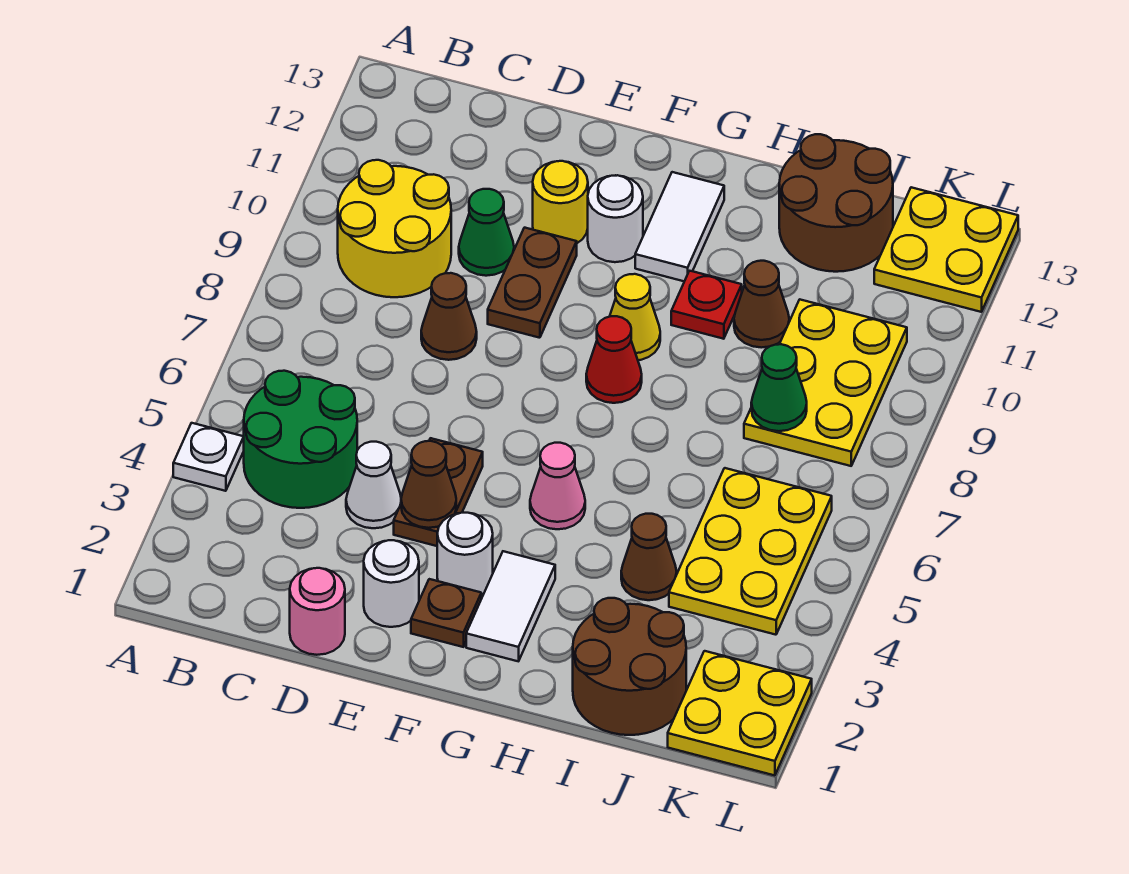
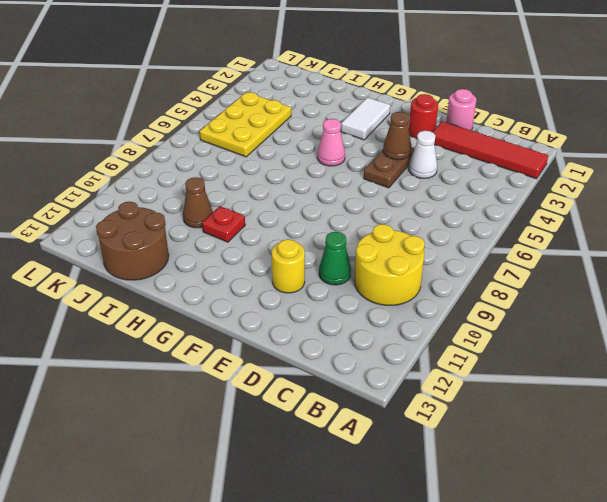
red 1x4 tile [433,121,548,179] -> none
red 1x1 round brick [409,94,438,139] -> white 1x1 round brick [364,540,419,627]
none -> white 1x1 plate [173,423,244,491]
none -> green 2x2 round brick [244,371,357,508]
none -> brown 1x1 cone [421,273,477,360]
none -> brown 1x2 plate [488,228,577,338]

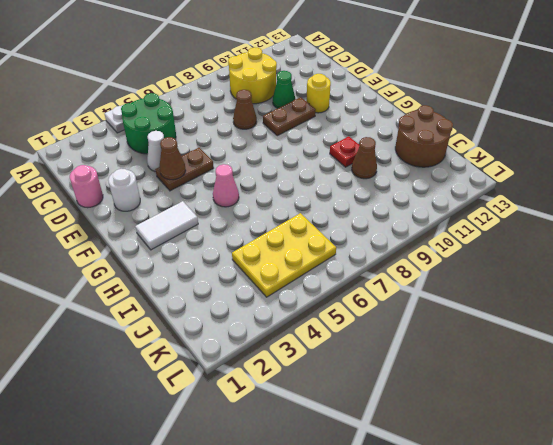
none -> brown 1x1 plate [411,579,481,647]
none -> white 1x1 round brick [437,513,493,595]
none -> white 1x1 round brick [588,175,643,262]
none -> red 1x1 cone [586,316,642,403]

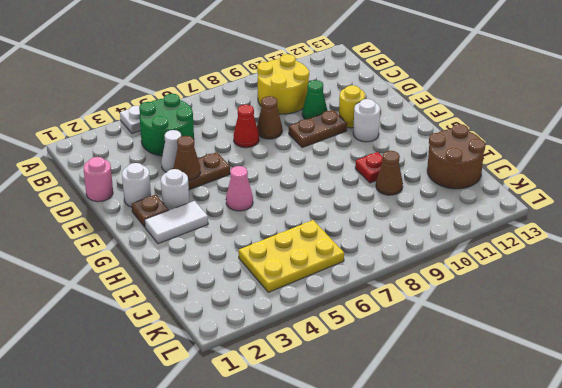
red 1x1 cone [234,105,259,148] -> red 1x1 cone moved to [586,316,642,403]
none -> yellow 1x1 cone [610,274,660,360]
none -> white 1x2 tile [635,172,724,281]
none -> brown 2x2 round brick [573,598,686,735]
none -> brown 1x1 cone [621,514,677,600]

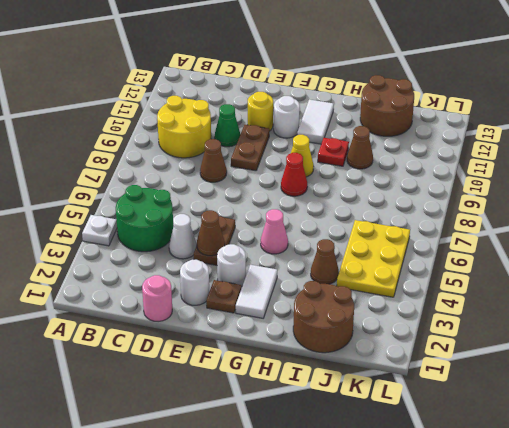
none -> yellow 2x3 plate [744,300,907,466]
none -> yellow 2x2 plate [668,651,812,775]
none -> yellow 2x2 plate [874,187,1018,312]
none -> green 1x1 cone [751,344,807,431]

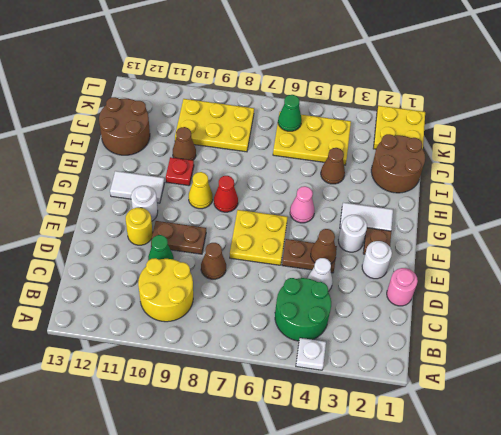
yellow 2x2 plate [230,210,288,265] -> yellow 2x2 plate moved to [874,187,1018,312]
green 1x1 cone [278,95,302,131] -> green 1x1 cone moved to [751,344,807,431]

